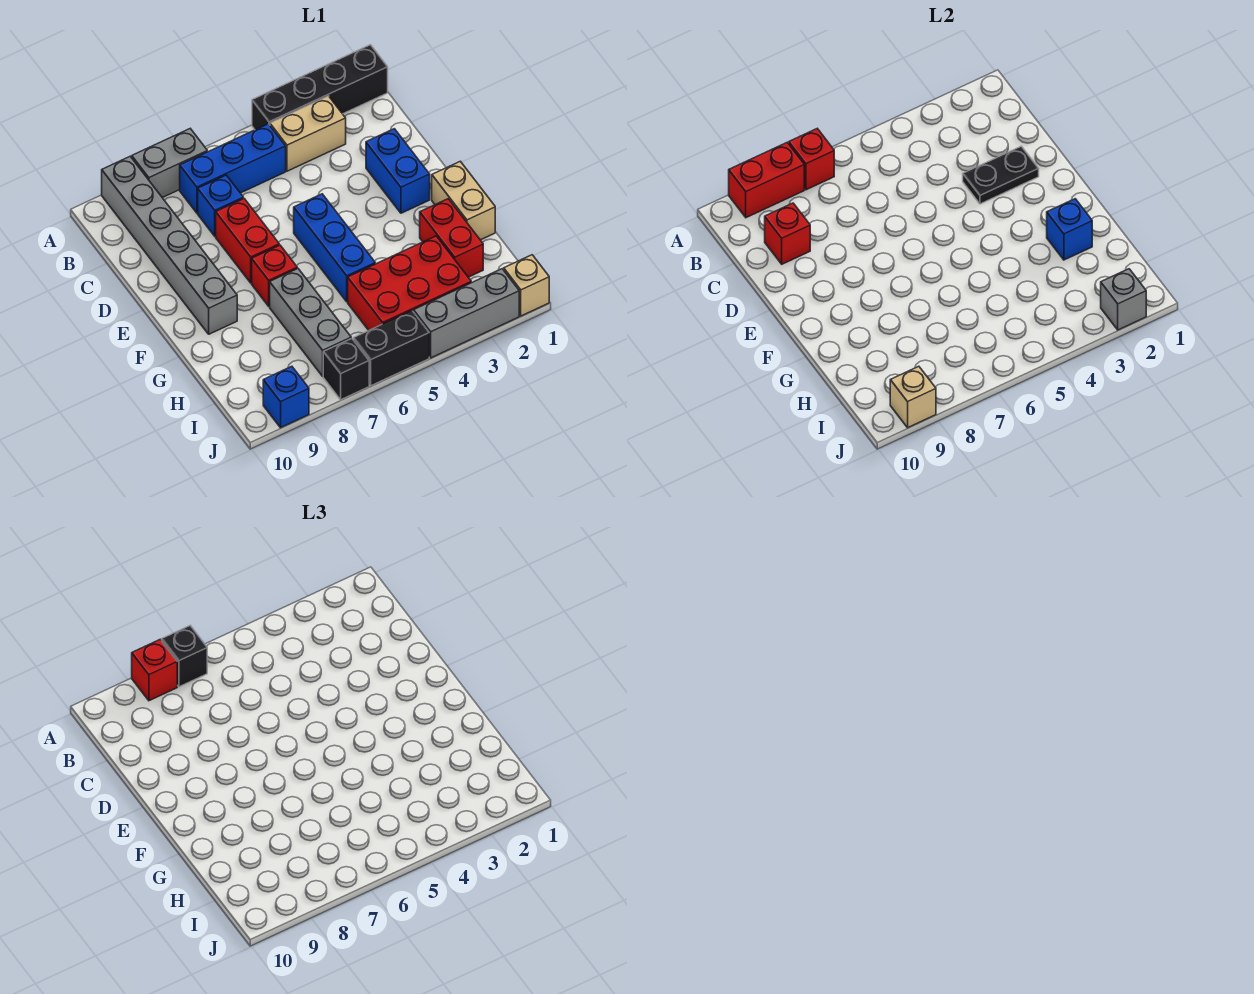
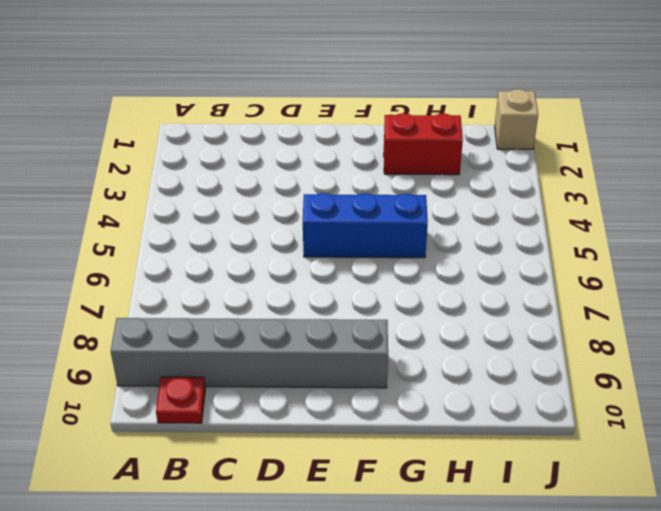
red 1x1 plate [156,377,205,423] -> none
none -> black 1x4 brick [252,45,388,130]
none -> grey 1x2 brick [132,129,207,198]
none -> tan 1x2 brick [270,96,346,171]

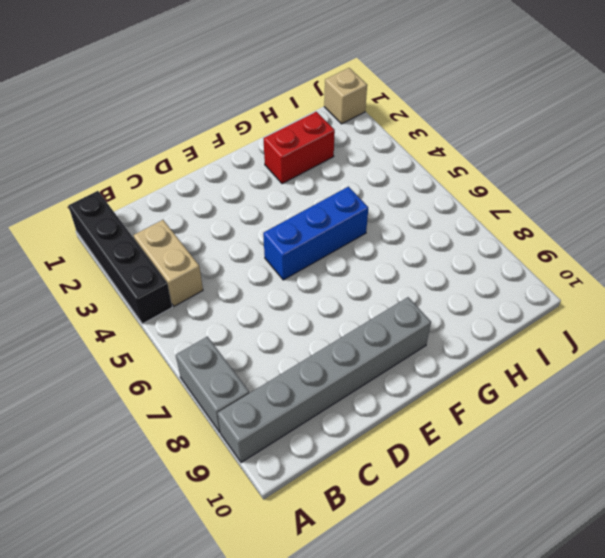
none -> blue 1x3 brick [180,124,286,213]
none -> blue 1x1 brick [198,175,243,236]
none -> blue 1x2 brick [366,129,430,213]

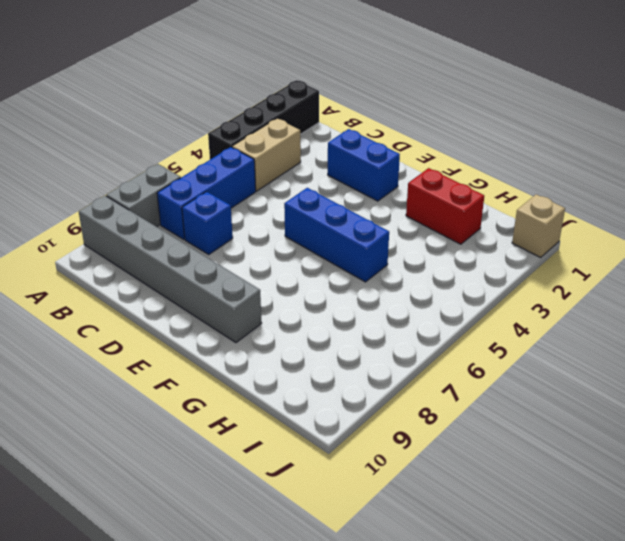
none -> red 1x2 brick [216,199,279,283]
none -> tan 1x2 brick [432,161,495,240]
none -> red 1x1 brick [252,245,297,306]

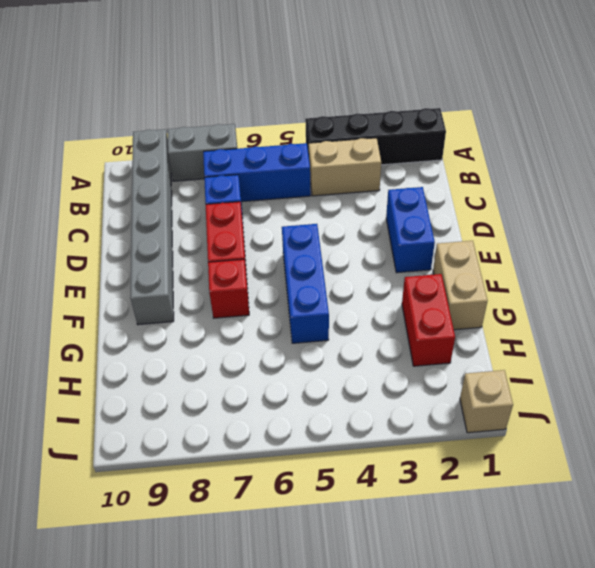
none -> grey 1x3 brick [270,268,351,376]
none -> red 2x3 brick [348,236,471,330]
none -> grey 1x3 brick [414,269,519,358]

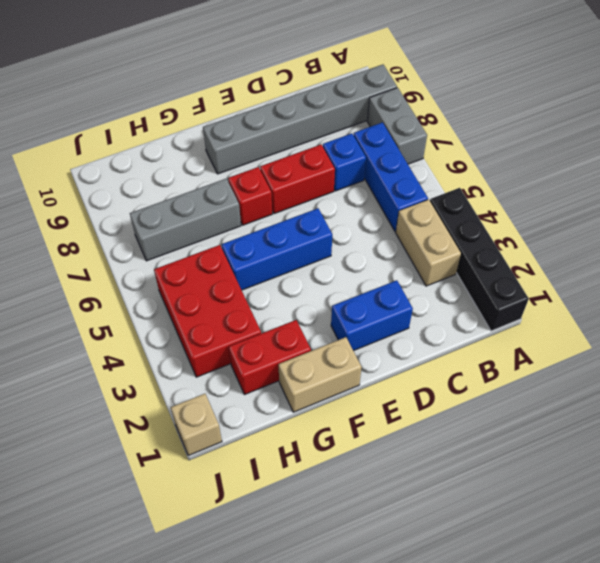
none -> grey 1x3 brick [414,269,519,358]
none -> black 1x2 brick [354,311,429,386]
none -> black 1x1 brick [323,338,369,400]

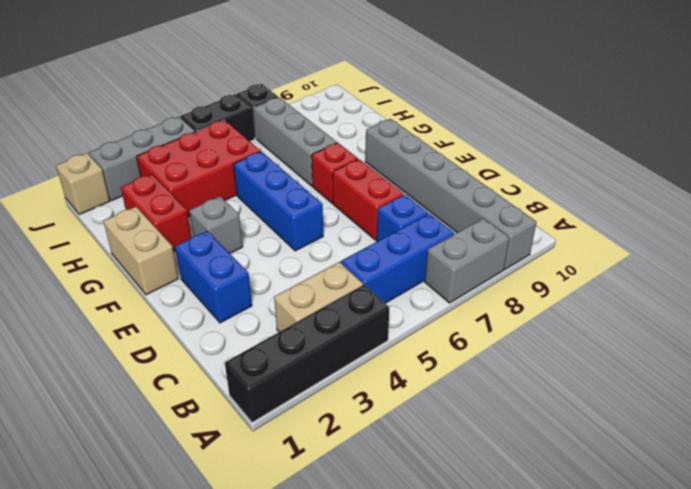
grey 1x1 brick [190,196,243,253] -> grey 1x1 brick moved to [1101,269,1146,330]
none -> blue 1x1 brick [263,366,309,428]
none -> red 1x1 brick [789,129,834,190]
none -> red 1x2 brick [729,143,804,218]

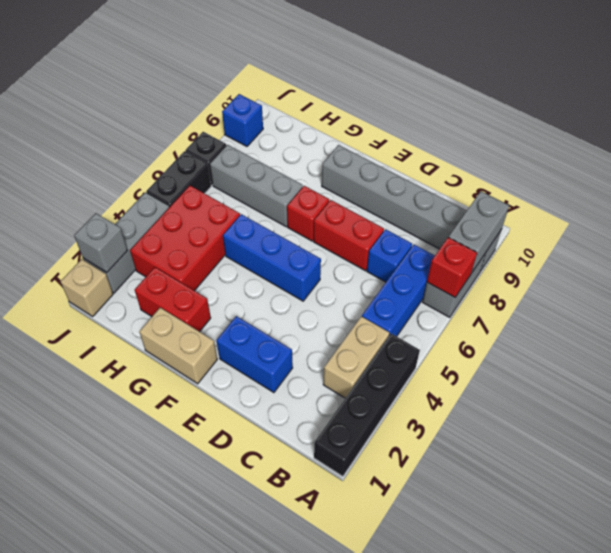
grey 1x2 brick [449,191,509,273] -> red 1x2 brick [729,143,804,218]
none -> red 1x1 brick [765,203,810,264]
none -> black 1x2 plate [963,146,1039,204]
none -> blue 1x1 brick [1047,199,1092,260]

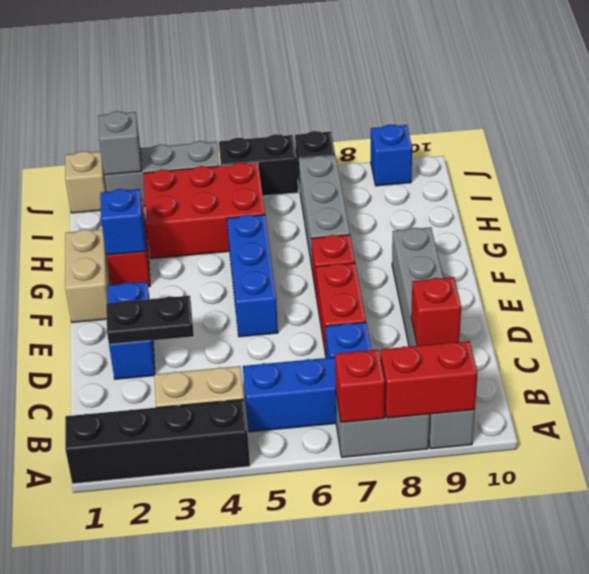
none -> tan 1x1 brick [890,366,936,428]
none -> black 1x1 brick [162,626,207,687]
none -> red 1x1 brick [132,640,177,701]

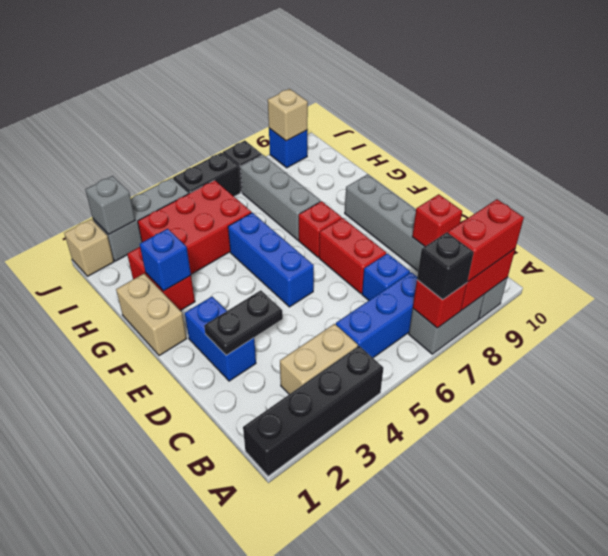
red 1x2 brick [448,199,524,282] -> red 1x1 brick [132,640,177,701]

